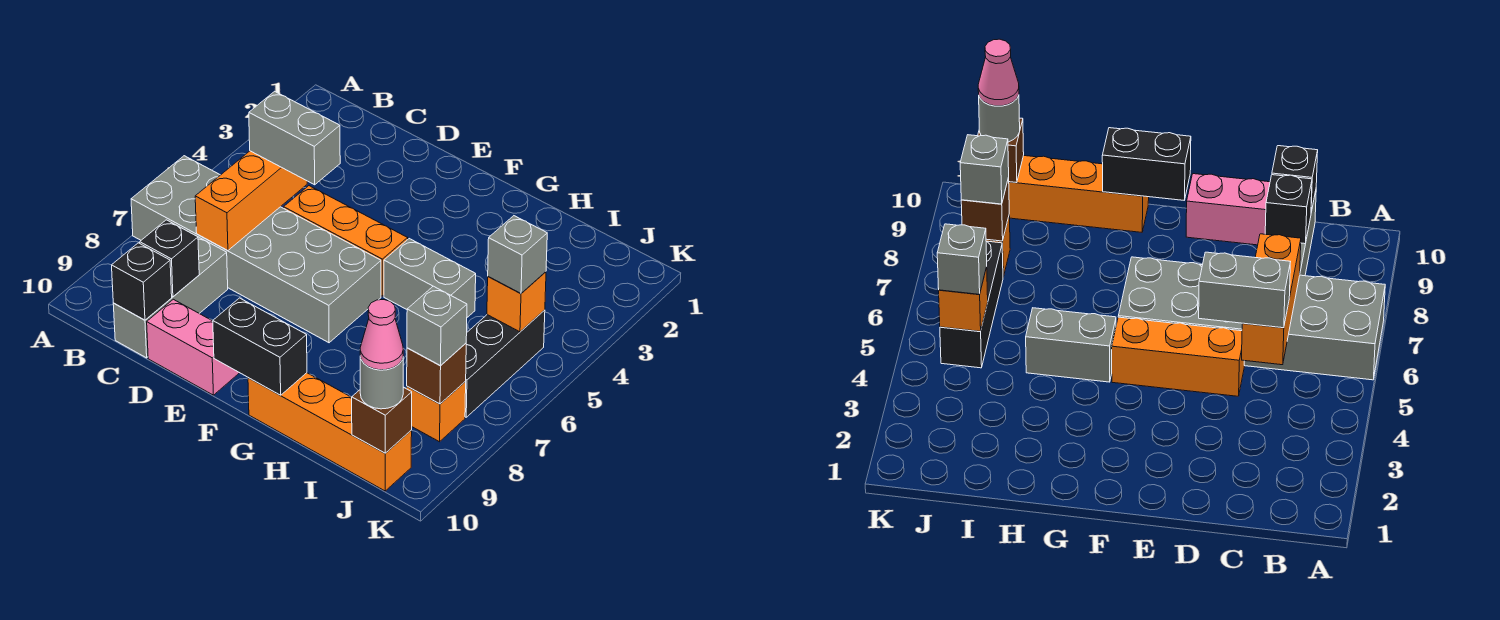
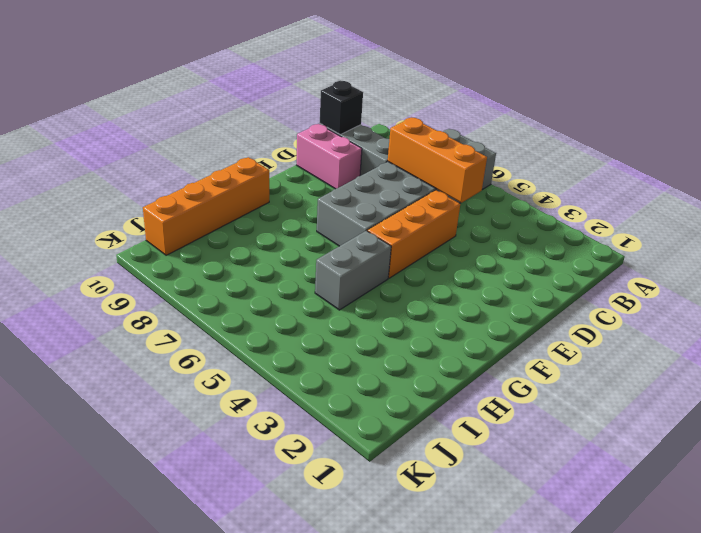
pink 1x2 brick [297,124,362,189] -> pink 1x2 brick turned to [147,299,239,395]
none -> black 1x3 brick [465,310,545,417]
none -> orange 1x1 brick [407,381,466,442]
none -> black 1x1 brick [140,220,199,297]

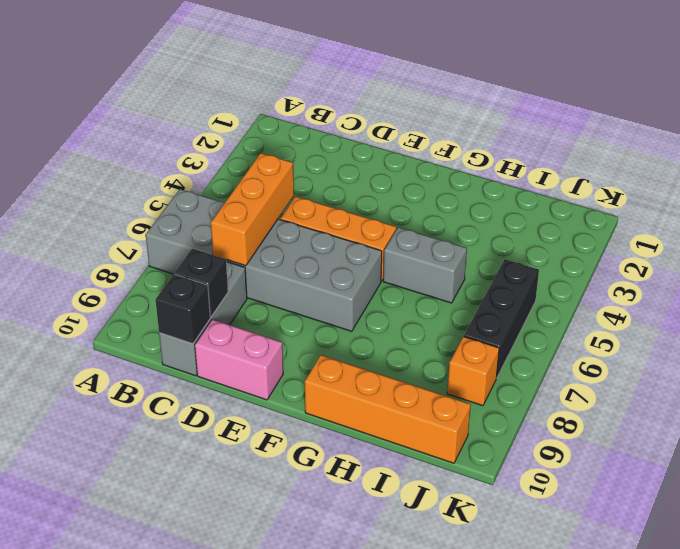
none -> black 1x2 brick [213,298,307,395]
none -> orange 1x1 brick [487,272,546,332]
none -> brown 1x1 brick [407,343,466,404]

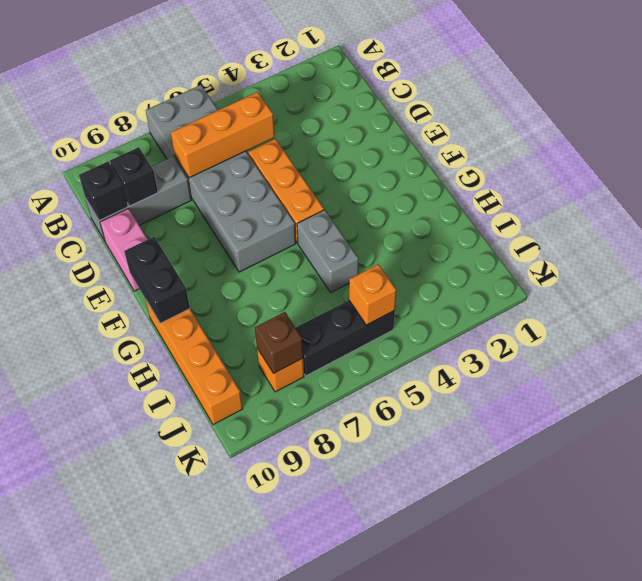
none -> brown 1x1 brick [352,387,412,453]
none -> grey 1x2 brick [249,91,340,185]
none -> grey 1x1 brick [488,216,547,294]

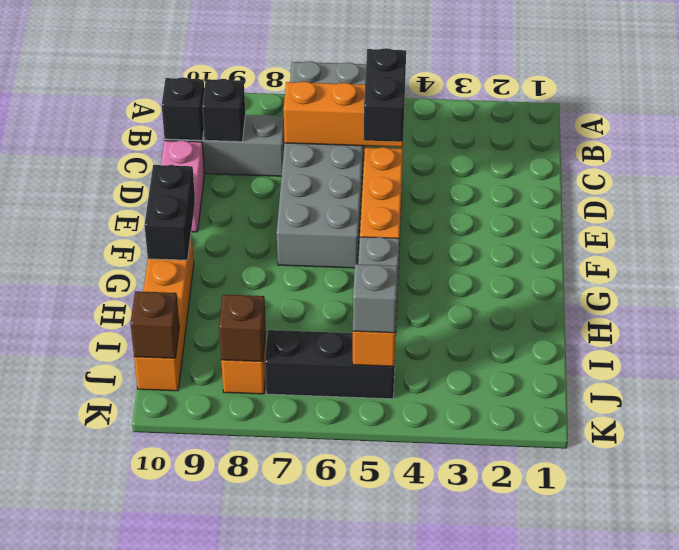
black 1x2 brick [364,48,406,142] -> grey 1x2 brick [249,91,340,185]
none -> grey 1x1 brick [407,286,467,366]
none -> grey 1x1 round brick [360,356,403,409]
none -> pink 1x1 cone [360,300,403,370]

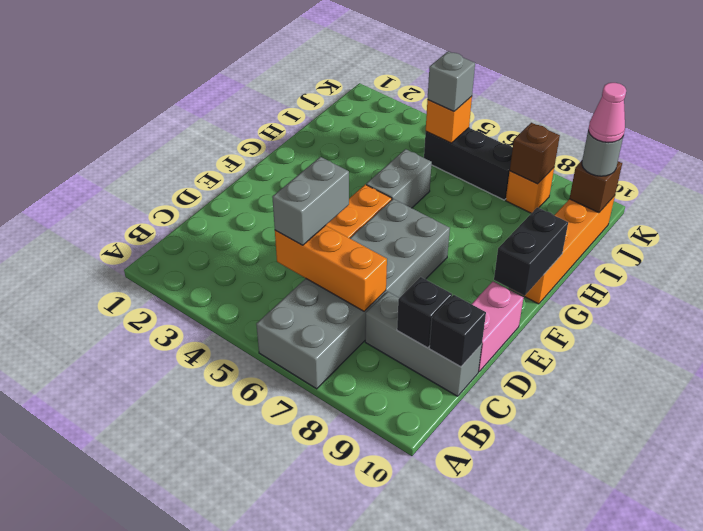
none -> grey 1x1 brick [407,286,467,366]

